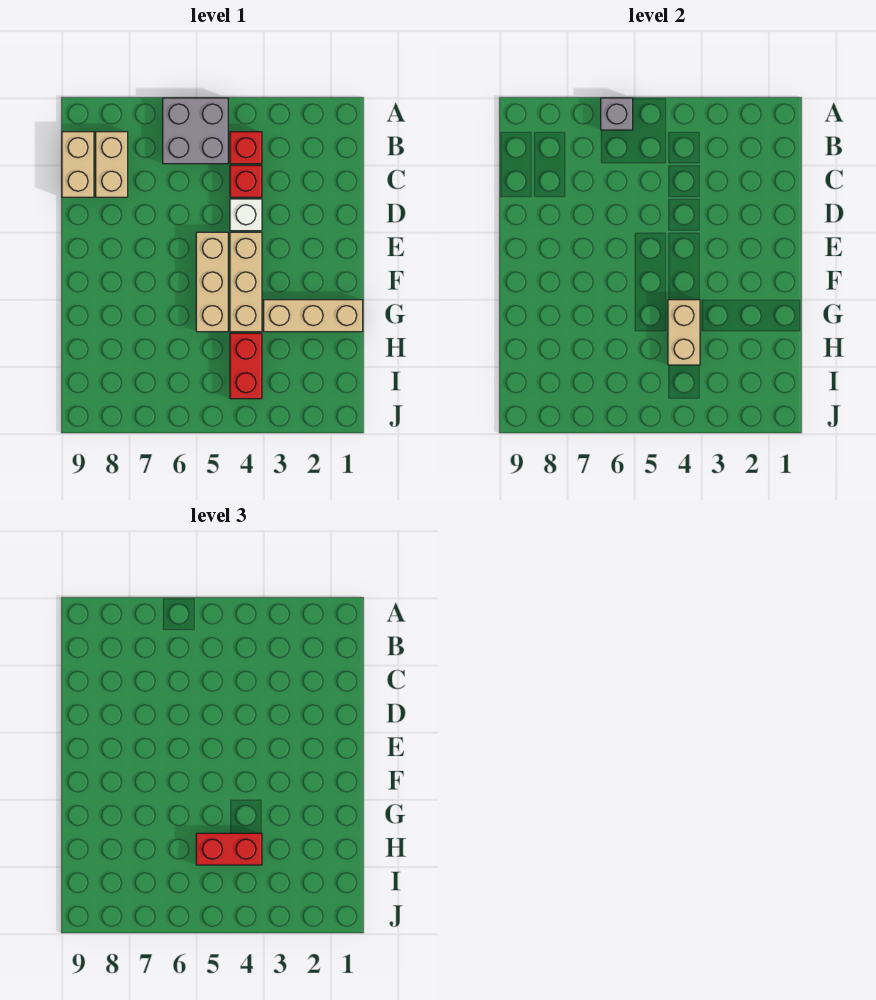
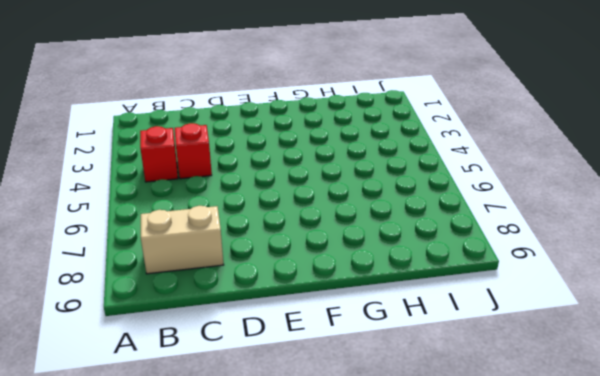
none -> grey 2x2 brick [163,98,228,164]
none -> tan 1x2 brick [62,132,94,197]
none -> white 1x1 brick [230,199,262,231]

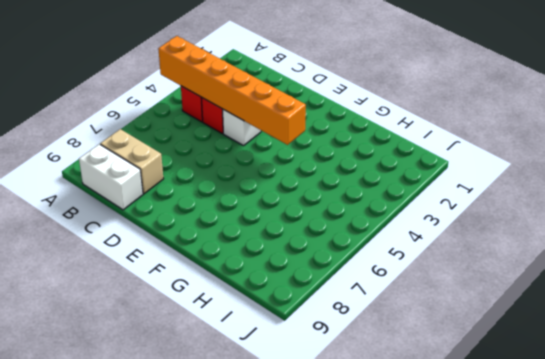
orange 1x6 brick [158,36,306,145] -> none
white 1x2 brick [79,144,143,210] -> tan 1x2 brick [62,132,94,197]
none -> grey 2x2 brick [163,98,228,164]
none -> tan 1x3 brick [230,232,262,332]
none -> tan 1x3 brick [196,232,228,332]

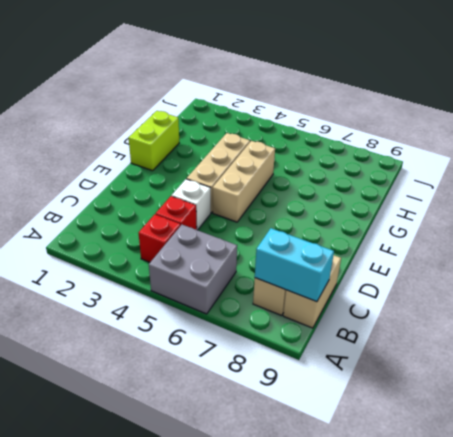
cyan 1x2 brick [255,228,334,302] -> none
lime 1x2 brick [129,111,179,171] -> tan 1x3 brick [264,300,363,332]
none -> red 1x2 brick [230,333,262,399]
none -> grey 1x1 brick [601,98,633,130]
none -> tan 1x2 brick [668,300,700,365]

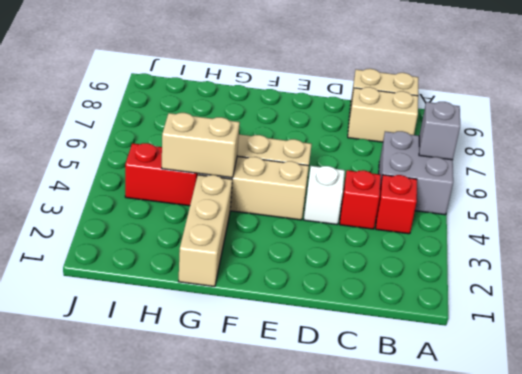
none -> red 1x2 brick [196,833,262,865]

